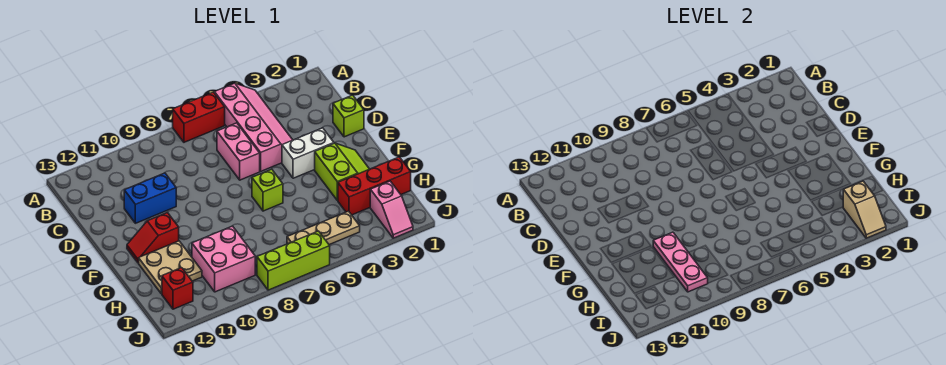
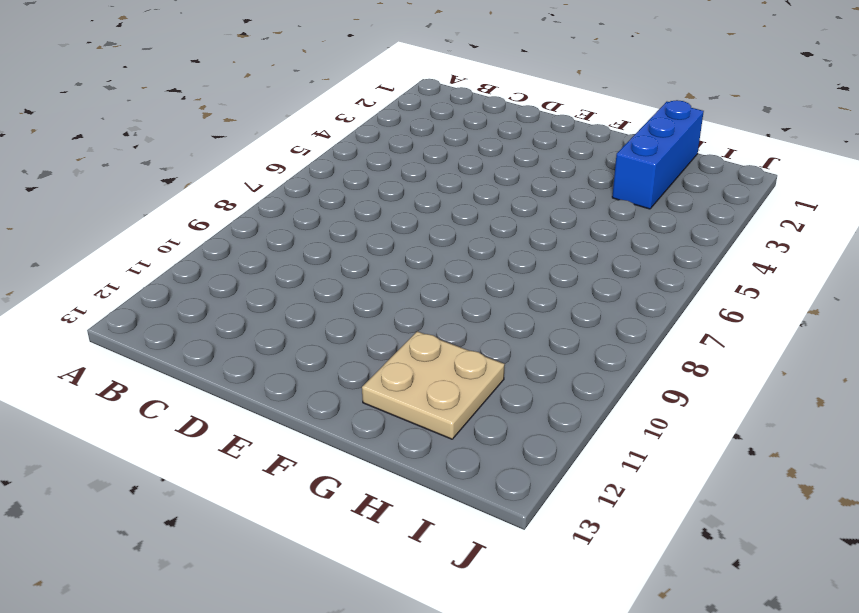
blue 1x3 brick [612,100,704,209] -> red 1x3 brick [338,157,411,215]
none -> pink 2x4 slope [214,83,292,171]
none -> red 1x2 brick [173,92,225,142]
none -> pink 1x2 brick [217,123,260,180]

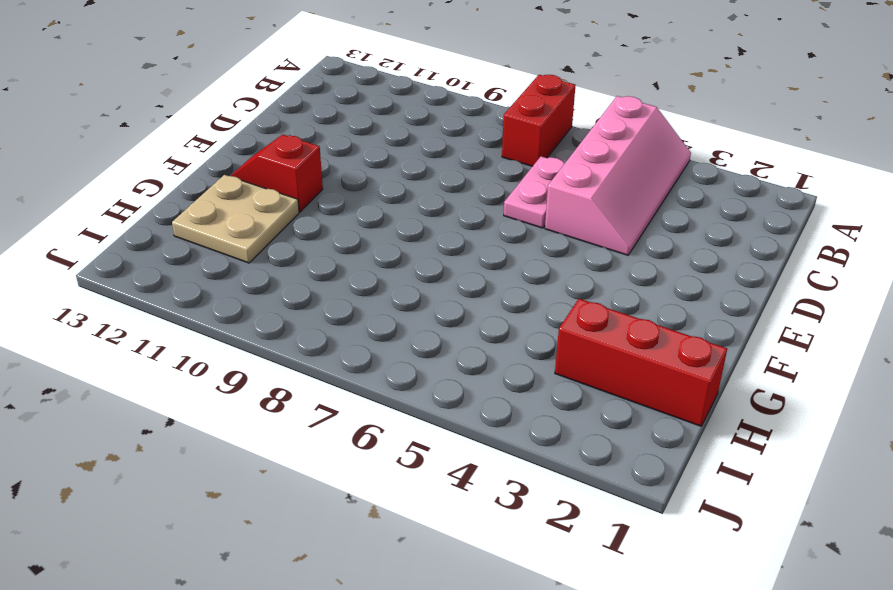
red 1x2 brick [502,75,576,166] -> red 1x2 brick turned to [173,92,225,142]
pink 1x2 plate [504,156,565,228] -> pink 1x2 brick [217,123,260,180]
none -> lime 1x1 brick [333,95,364,137]
none -> blue 1x2 brick [124,173,176,223]
none -> white 1x2 brick [282,128,334,178]

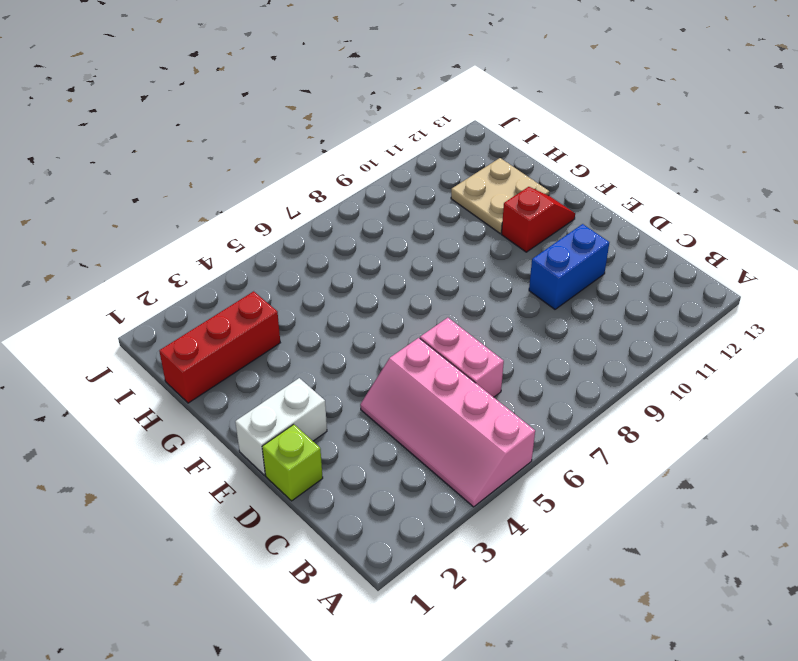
white 1x2 brick [235,378,327,475] -> white 1x2 brick moved to [282,128,334,178]
none -> red 1x2 brick [173,92,225,142]
none -> lime 2x2 slope [315,143,369,201]
none -> lime 1x1 brick [252,169,283,211]

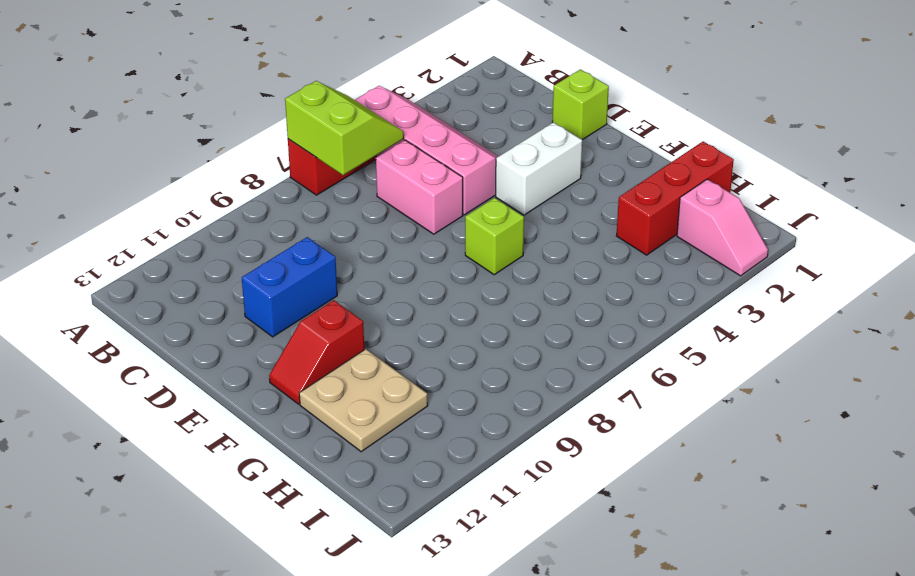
lime 2x2 slope [285,81,404,175] -> lime 2x2 slope moved to [315,143,369,201]
none -> pink 2x2 brick [192,226,255,292]
none -> tan 1x3 plate [287,211,360,245]
none -> red 1x1 brick [162,268,193,309]

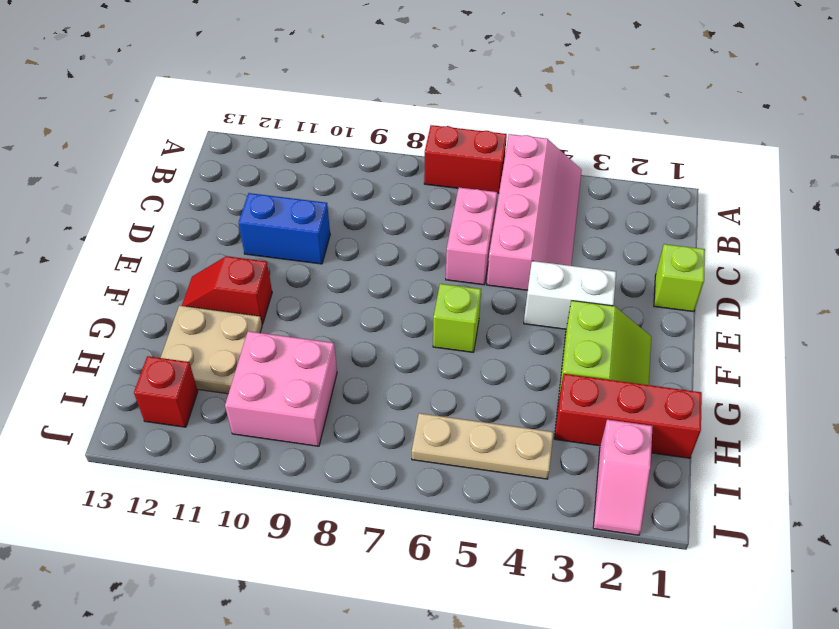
none -> lime 1x3 brick [257,231,330,290]
none -> pink 1x3 plate [653,232,708,292]
none -> tan 1x2 slope [843,181,886,238]

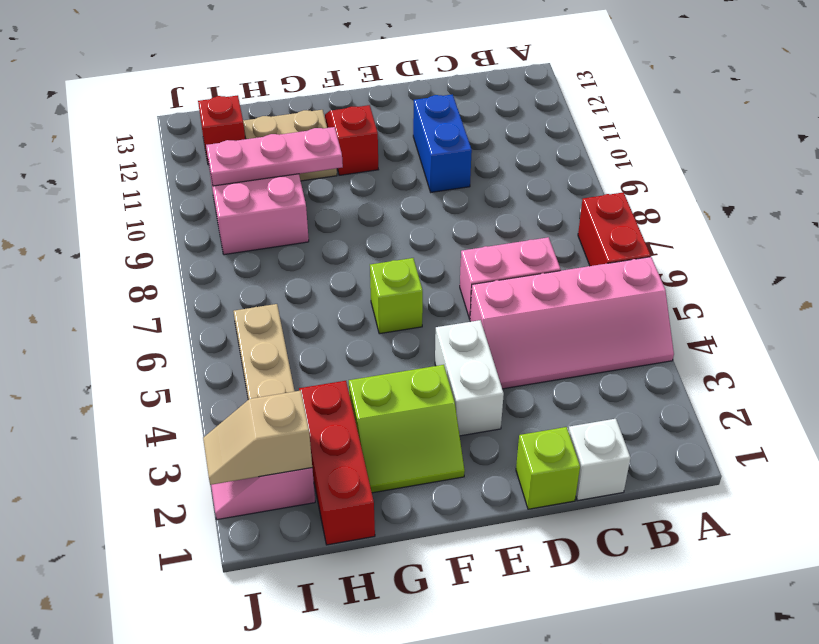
white 1x1 brick [568,419,630,501] -> none
none -> lime 1x3 brick [257,231,330,290]

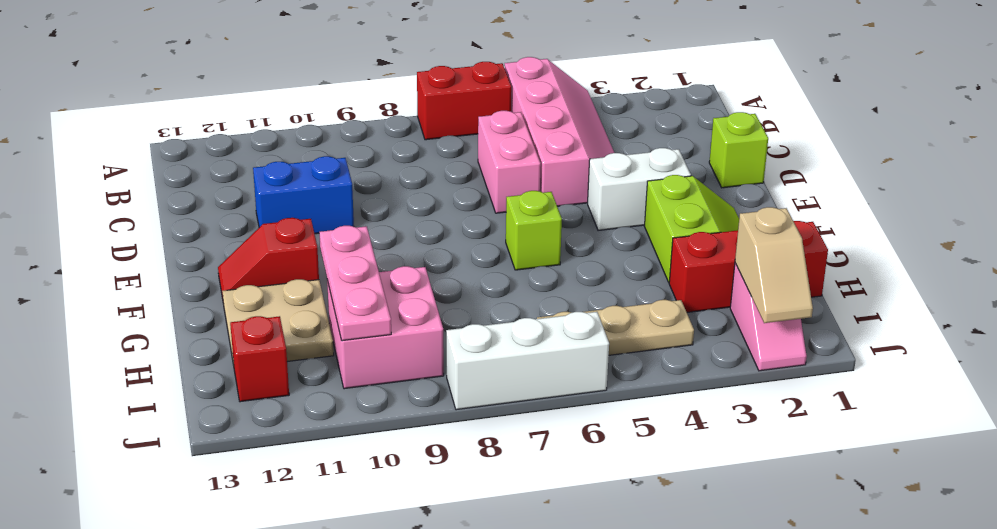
white 1x3 brick [446,312,609,410] -> lime 1x3 brick [257,231,330,290]

